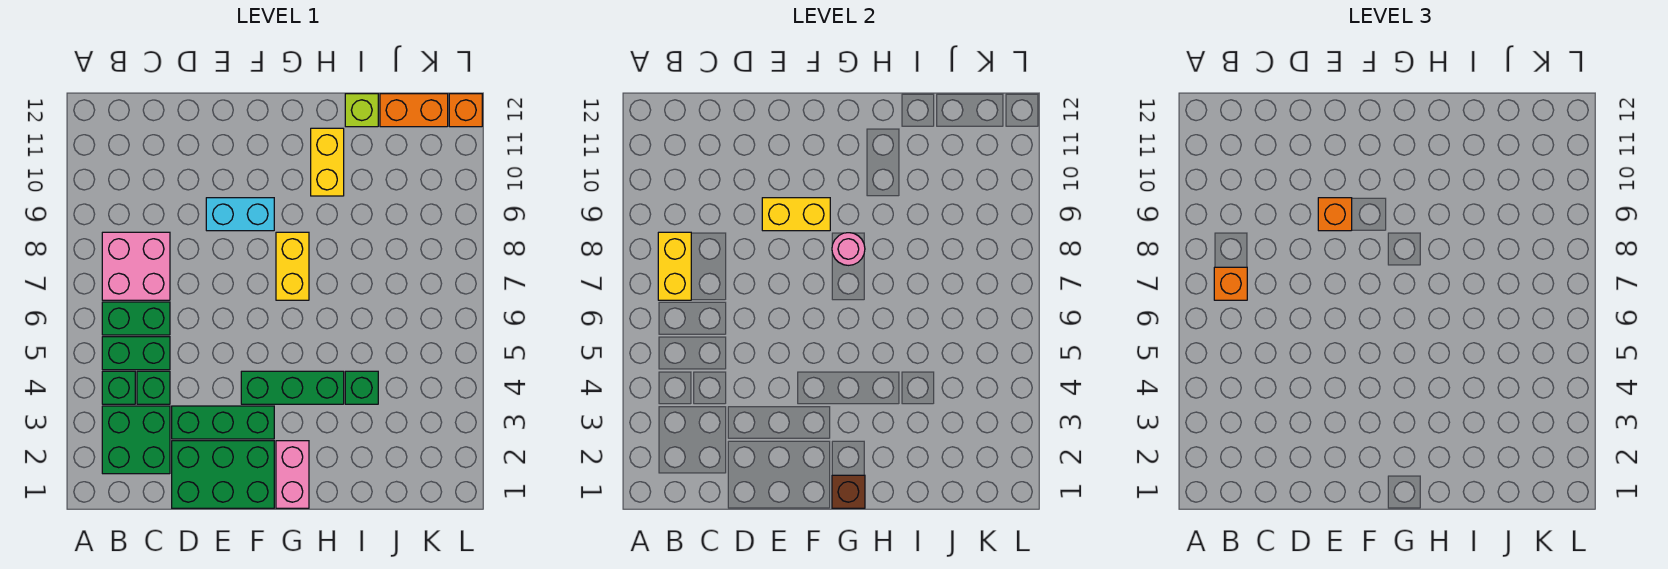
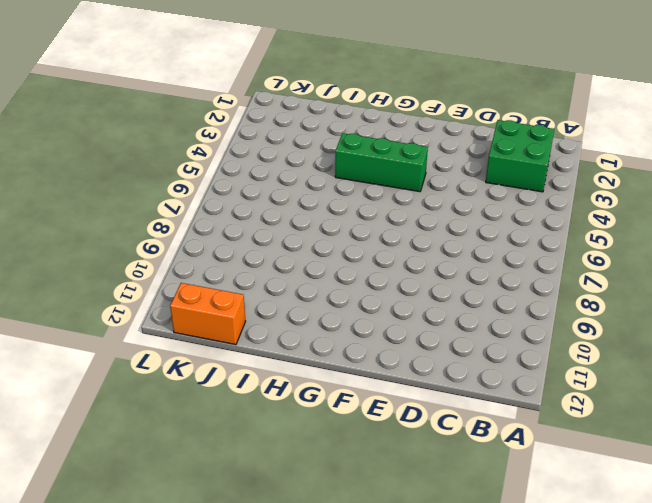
none -> green 1x1 brick [102,371,135,404]
none -> green 1x2 brick [102,337,170,370]
none -> green 1x2 brick [102,302,170,335]

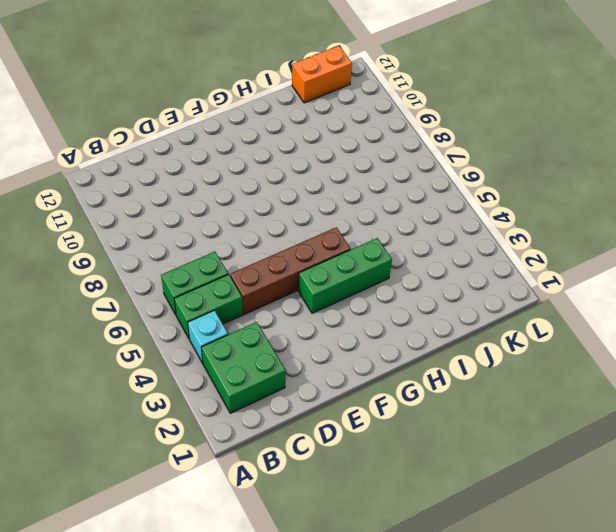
cyan 1x1 brick [188,310,228,363] -> green 1x1 brick [102,371,135,404]
brown 1x4 brick [230,227,350,314] -> none
none -> pink 2x2 brick [102,232,170,300]
none -> green 1x1 brick [137,371,170,404]
none -> green 2x3 brick [172,441,274,508]

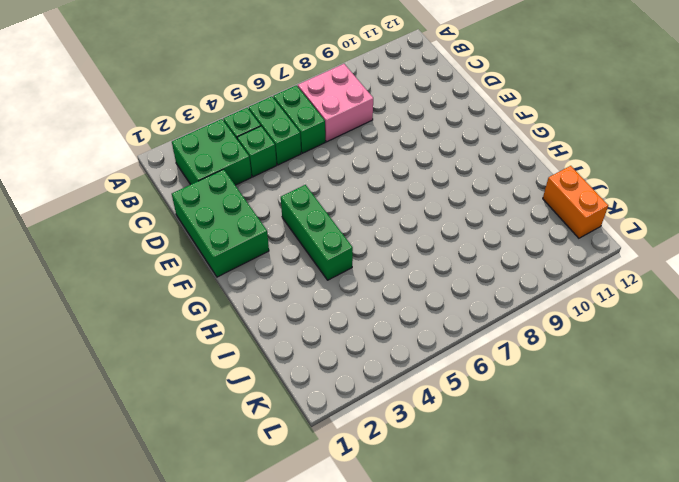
none -> green 1x3 brick [172,406,274,439]
none -> cyan 1x2 brick [206,198,274,231]
none -> pink 1x2 brick [276,441,309,508]

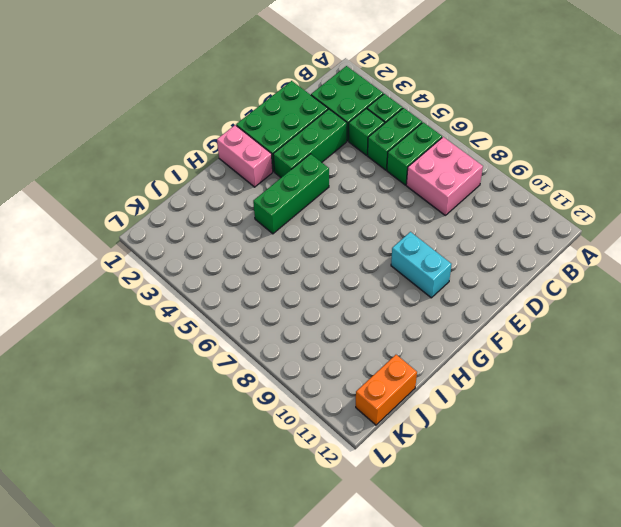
cyan 1x2 brick [391,232,452,298] -> cyan 1x2 brick turned to [206,198,274,231]
none -> yellow 1x2 brick [276,232,309,300]
none -> yellow 1x2 brick [311,128,344,196]
none -> green 1x1 brick [345,371,378,404]

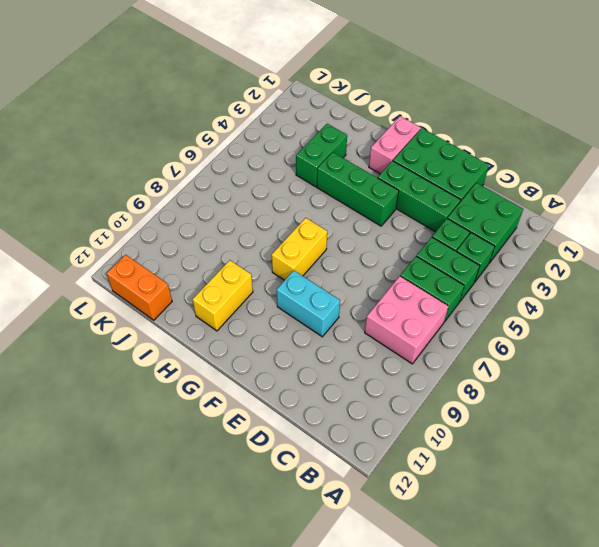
green 1x2 brick [296,124,347,187] -> green 1x1 brick [345,371,378,404]
none -> lime 1x1 brick [345,94,378,127]
none -> orange 1x1 brick [449,94,482,127]
none -> yellow 1x2 brick [658,232,691,300]

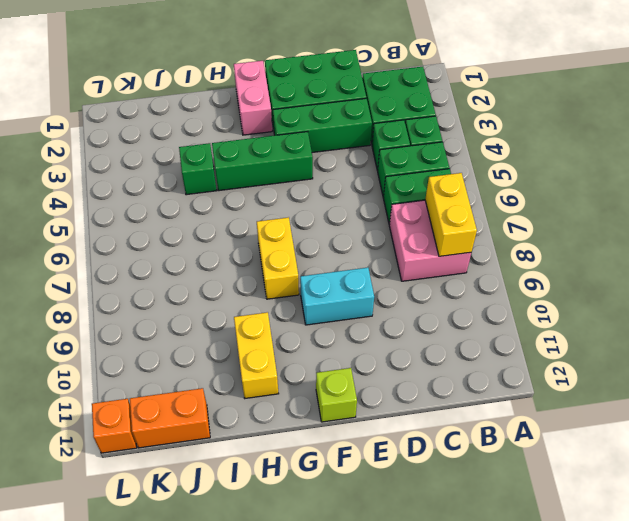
lime 1x1 brick [316,368,357,422] -> lime 1x1 brick moved to [345,94,378,127]
none -> yellow 1x2 brick [762,198,830,231]
none -> brown 1x1 brick [832,475,865,508]
none -> pink 1x1 round brick [832,233,865,265]

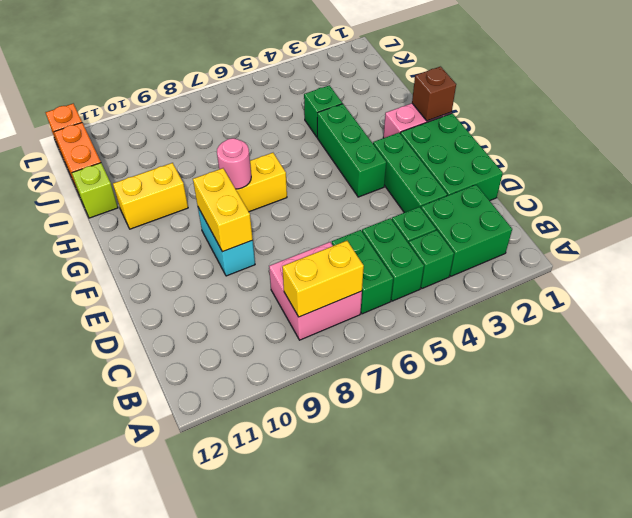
none -> orange 1x1 brick [1214,267,1247,300]
none -> orange 1x1 brick [1318,198,1352,231]

